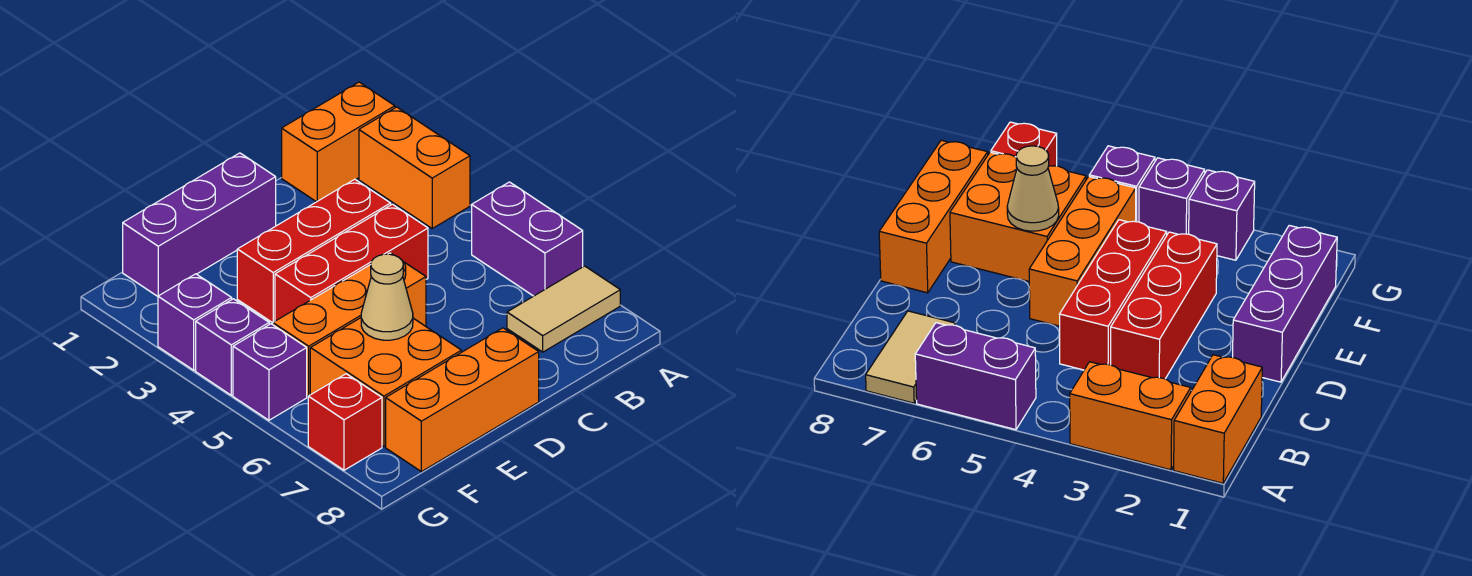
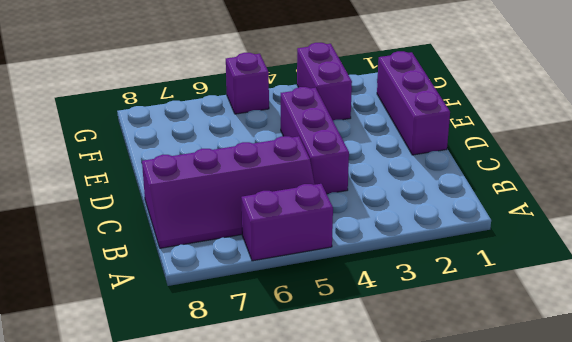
purple 2x4 slope [142,136,315,248] -> tan 1x2 tile [507,266,620,352]
purple 1x3 brick [281,87,349,194] -> red 1x3 brick [275,204,428,321]
purple 1x2 brick [297,43,352,120] -> purple 1x1 brick [158,274,232,370]
none -> orange 1x2 brick [282,82,395,202]
none -> orange 1x2 brick [359,107,470,228]
none -> red 1x3 brick [237,179,391,323]

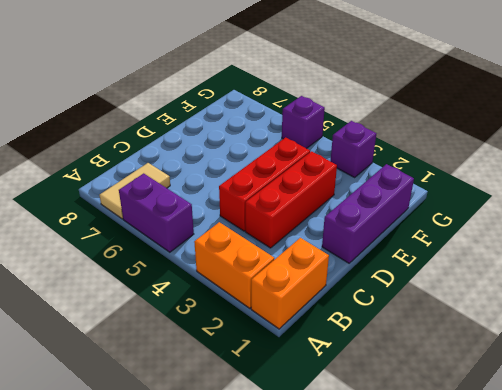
none -> orange 1x3 brick [273,253,426,396]
none -> orange 1x3 brick [386,328,539,472]
none -> orange 2x2 brick [310,318,461,447]

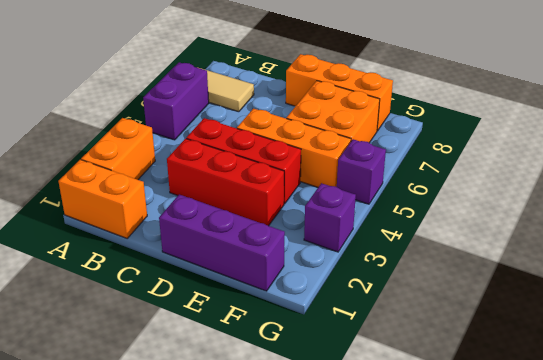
none -> purple 1x1 brick [196,299,269,395]
none -> red 1x1 brick [308,374,382,470]
none -> tan 1x1 cone [361,254,413,340]

